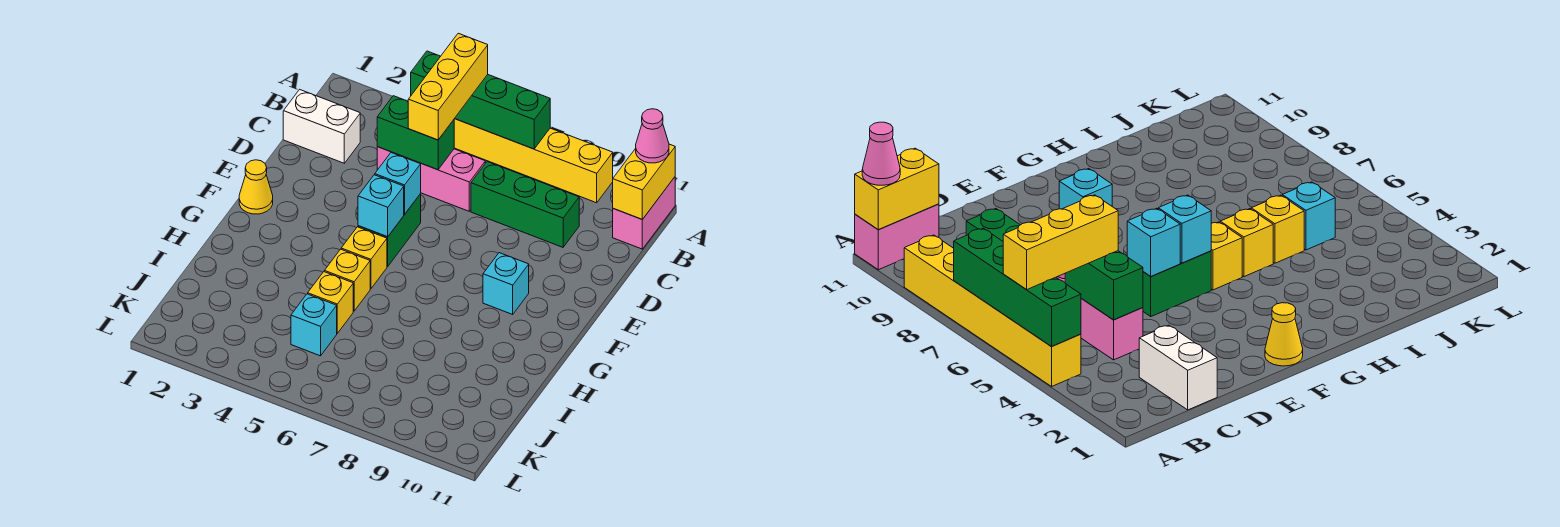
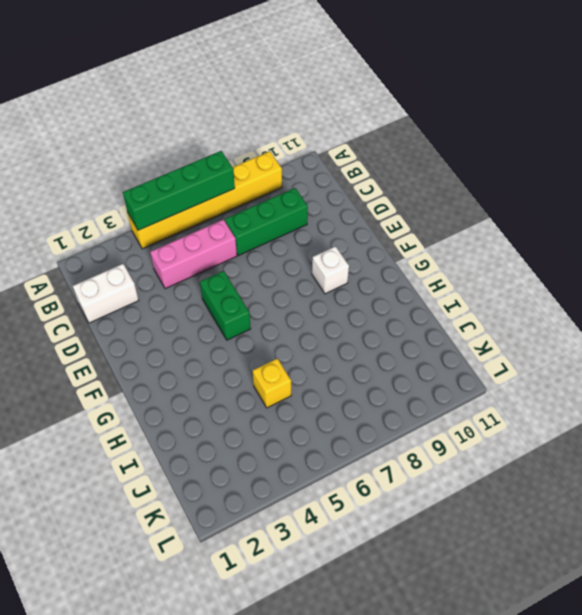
white 1x1 brick [312,246,349,294] -> cyan 1x1 brick [483,253,529,314]
none -> pink 1x2 brick [613,177,675,249]
none -> yellow 1x1 cone [239,160,273,214]
none -> yellow 1x1 brick [341,227,387,289]

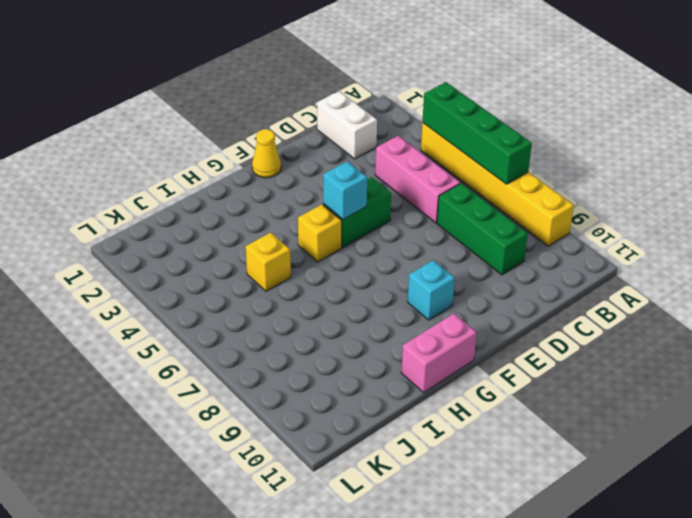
pink 1x2 brick [401,314,477,392] -> pink 1x2 brick moved to [613,177,675,249]
none -> yellow 1x1 brick [324,249,370,311]
none -> cyan 1x1 brick [291,294,337,356]
none -> yellow 1x2 brick [613,144,675,219]

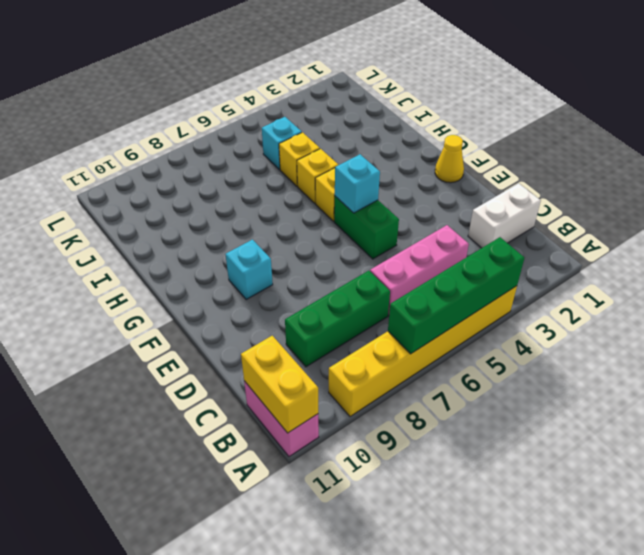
none -> green 1x2 brick [377,96,454,170]
none -> cyan 1x1 brick [375,153,421,214]
none -> yellow 1x3 brick [408,33,488,140]

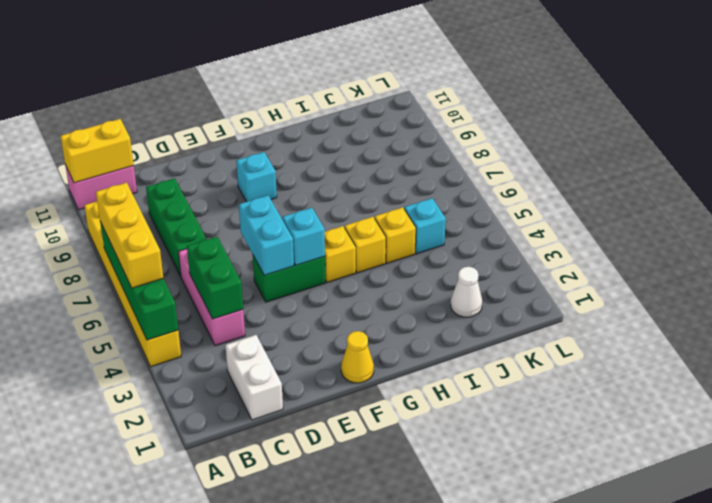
yellow 1x3 brick [96,183,163,288] -> yellow 1x3 brick turned to [408,33,488,140]
cyan 1x2 brick [239,195,294,275] -> cyan 1x1 brick [375,153,421,214]
white 1x1 cone [451,267,482,317] -> none
none -> pink 1x1 cone [636,109,669,163]

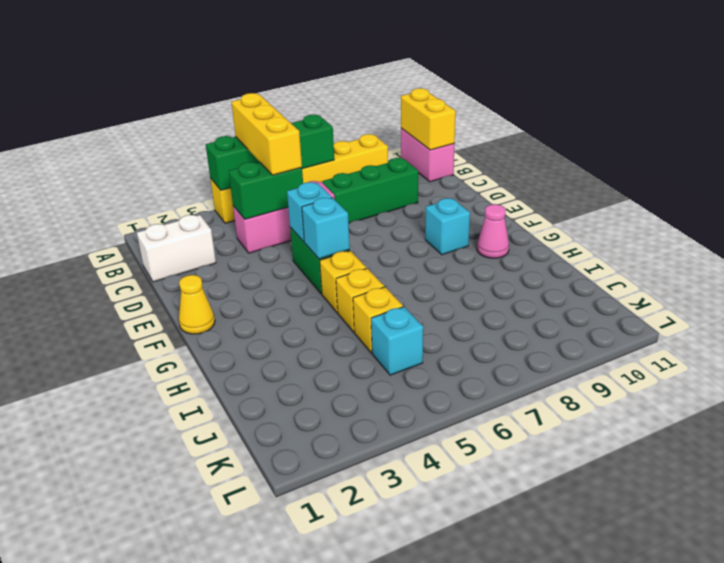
pink 1x1 cone [477,204,509,258] -> pink 1x1 cone moved to [636,109,669,163]

